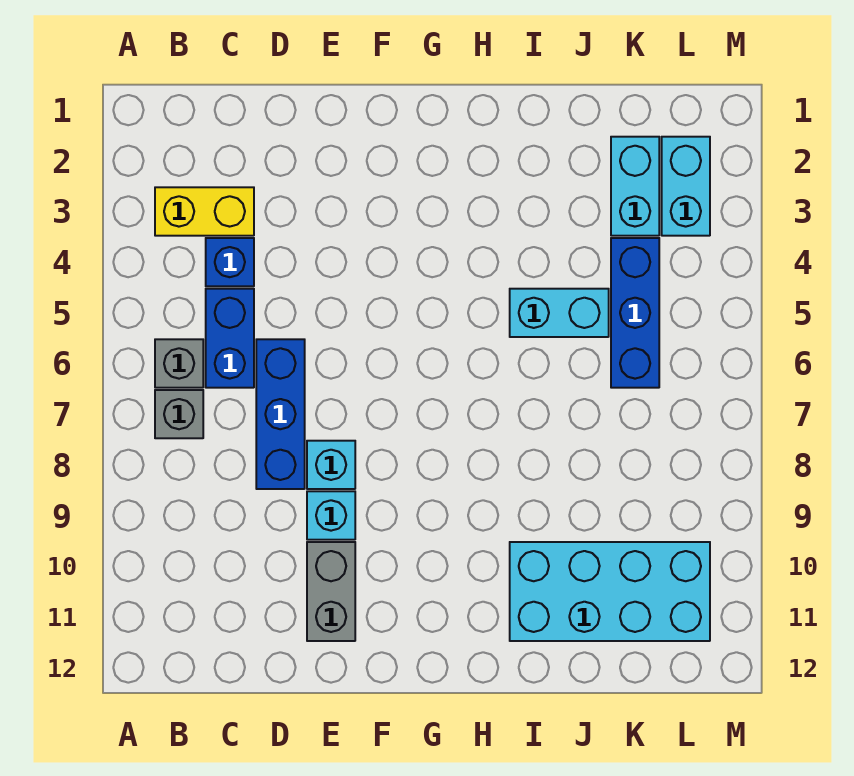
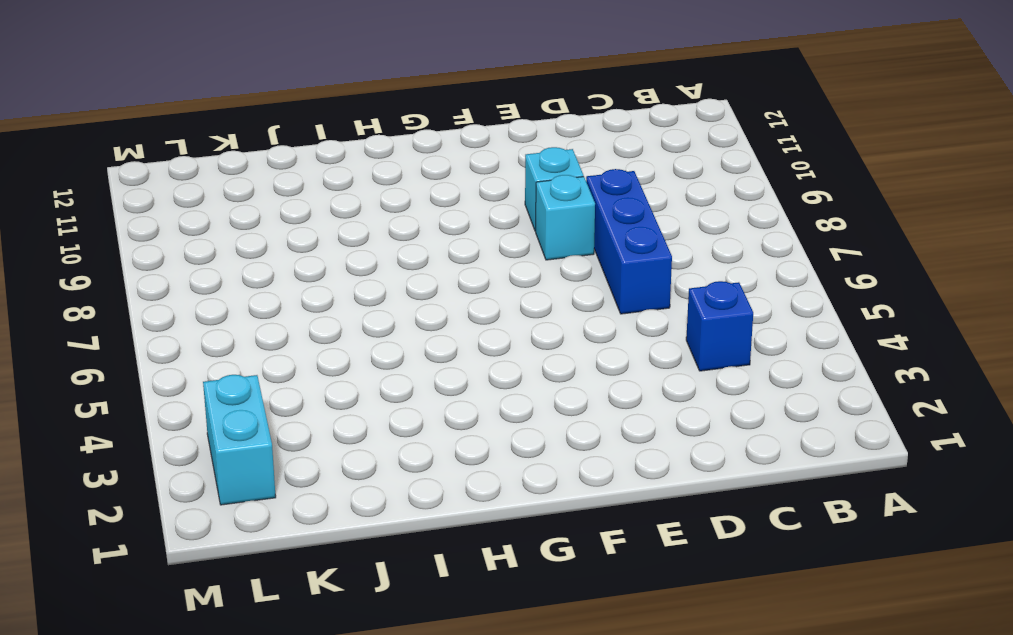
none -> yellow 1x2 brick [155,187,254,236]
none -> grey 1x1 brick [155,339,203,388]
none -> grey 1x1 brick [155,390,203,438]

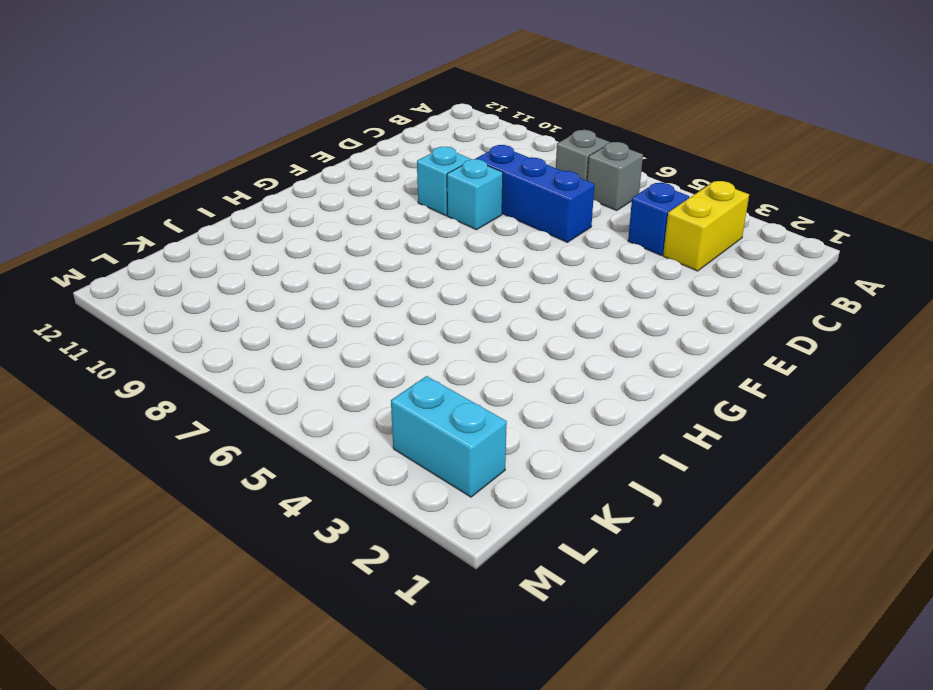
none -> blue 1x2 brick [206,289,254,388]
none -> grey 1x2 brick [307,542,355,641]
none -> cyan 1x2 brick [510,289,609,337]

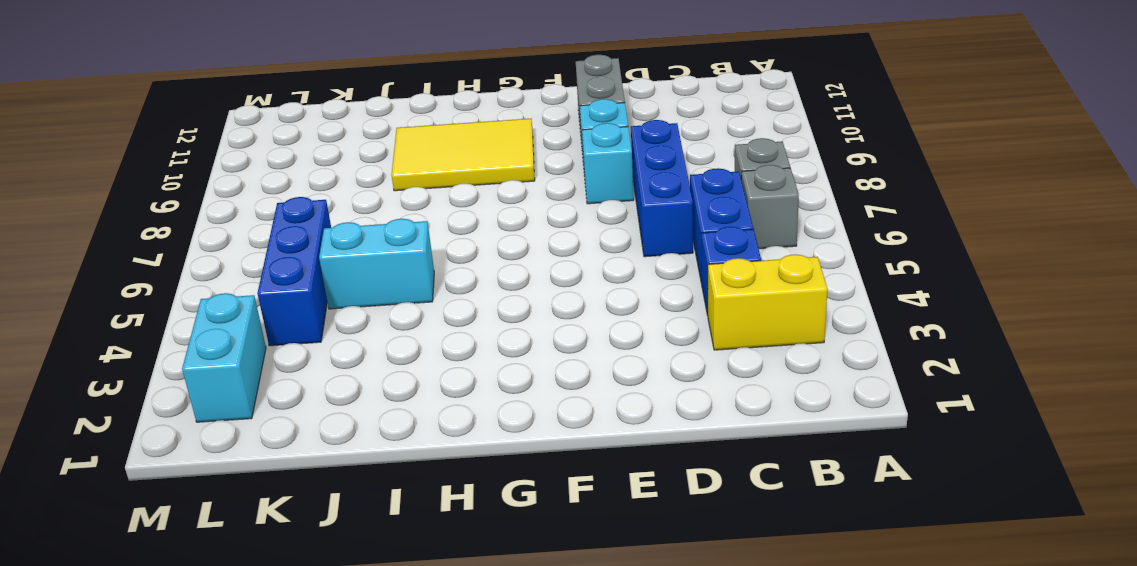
yellow 2x3 tile [392,119,535,191] -> cyan 2x4 brick [510,542,710,641]
none -> cyan 1x2 brick [611,137,659,236]

